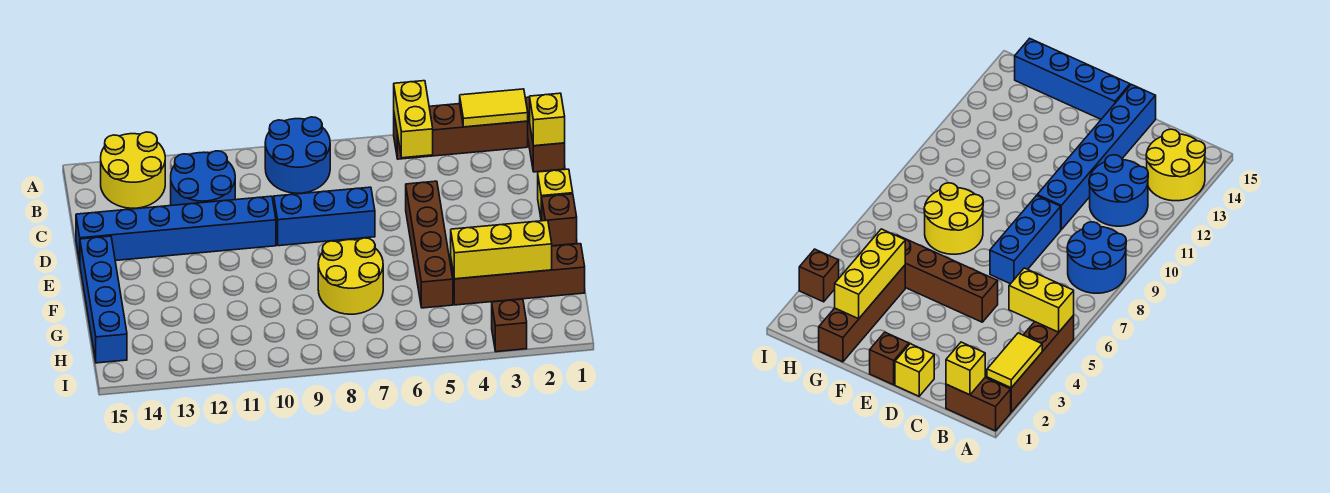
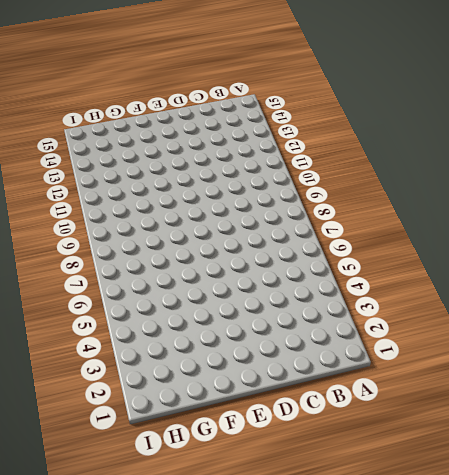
none -> brown 1x2 brick [526,97,565,172]
none -> brown 1x4 brick [394,104,528,159]
none -> blue 2x2 round brick [265,117,330,193]

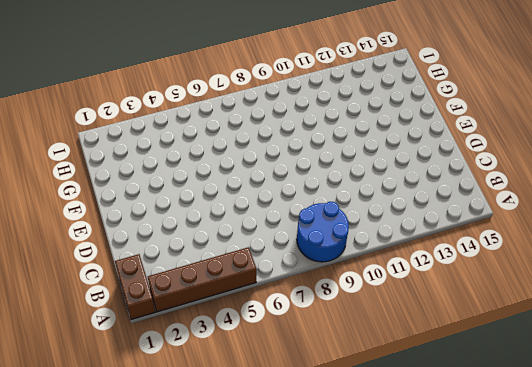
none -> yellow 2x2 round brick [101,132,165,208]
none -> blue 2x2 round brick [171,151,235,205]
none -> yellow 1x1 brick [538,169,573,221]

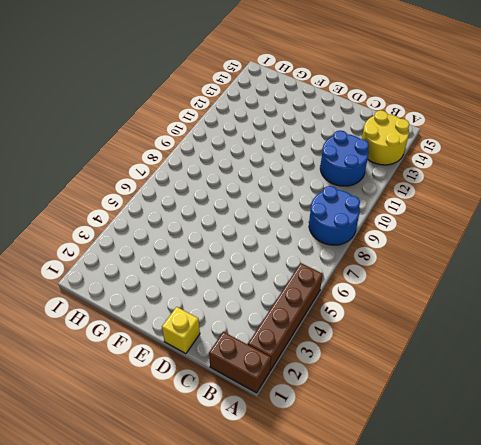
none -> brown 1x4 brick [406,181,453,308]
none -> blue 1x3 brick [274,187,375,246]
none -> blue 1x6 brick [76,196,276,262]

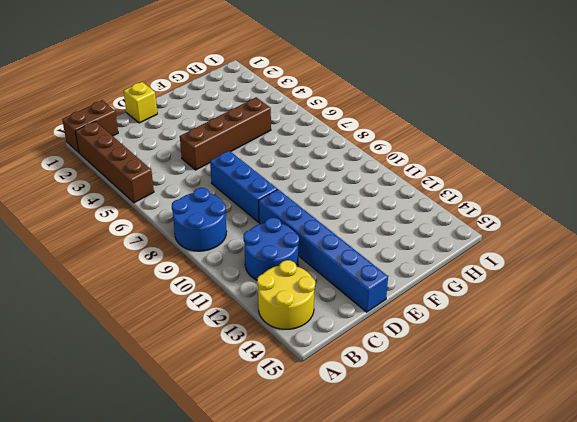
none -> brown 1x1 brick [542,194,577,246]
none -> blue 1x4 brick [80,236,127,363]
none -> yellow 2x2 round brick [318,238,383,314]

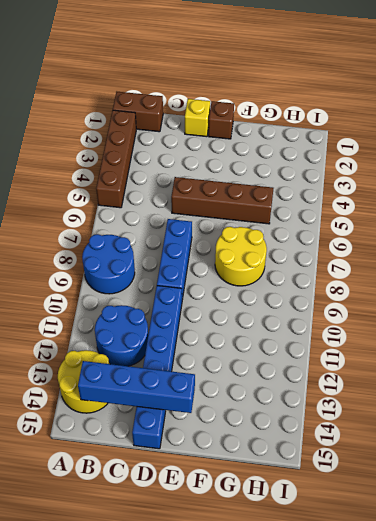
blue 1x4 brick [78,361,195,413] -> blue 1x4 brick moved to [80,236,127,363]
none -> brown 1x4 brick [451,244,585,305]
none -> brown 1x1 brick [492,299,527,352]
none -> yellow 1x2 tile [460,89,528,127]

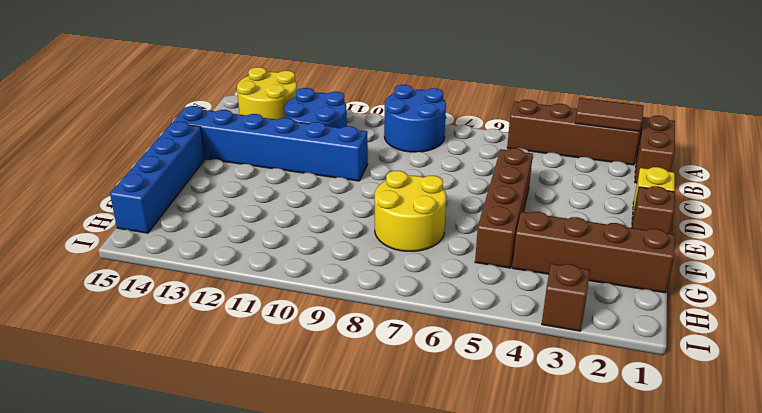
brown 1x2 tile [575,98,643,132] -> yellow 1x2 tile [460,89,528,127]
none -> blue 1x3 brick [274,187,375,246]
none -> yellow 1x2 brick [394,81,433,158]
none -> yellow 1x1 brick [530,93,565,146]

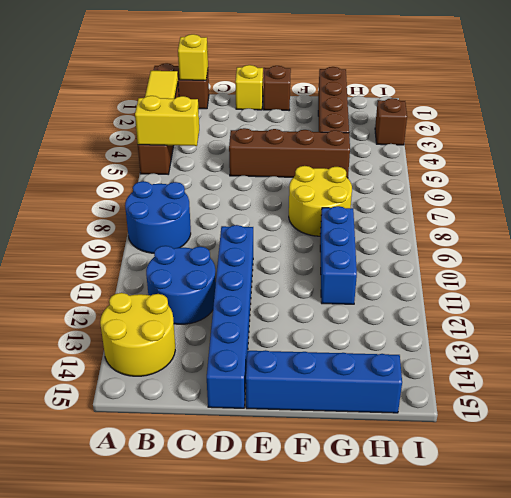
blue 1x3 brick [320,206,357,304] -> blue 1x3 brick moved to [274,187,375,246]
none -> yellow 1x3 brick [451,220,552,279]

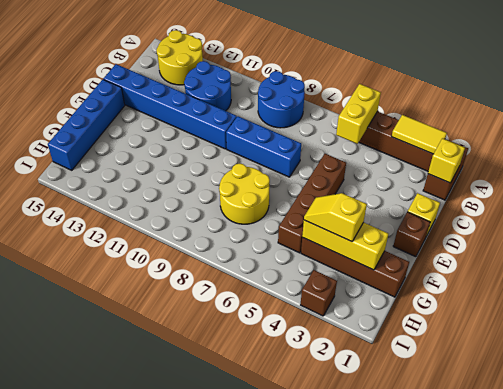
yellow 1x2 slope [304,193,367,242] -> none

